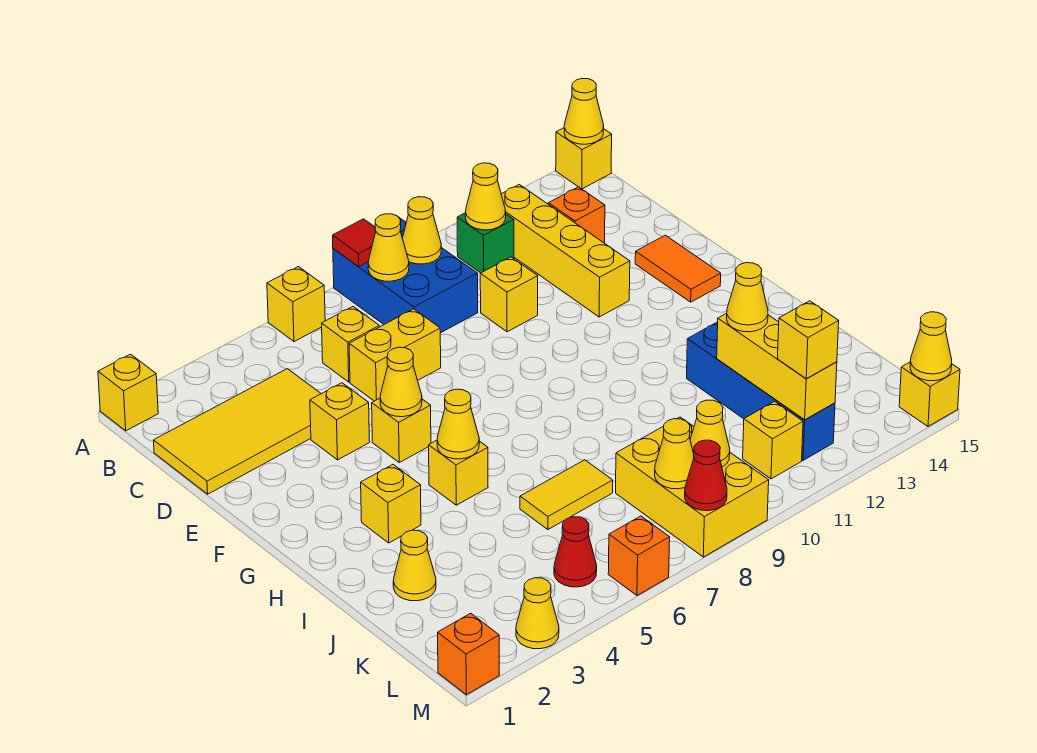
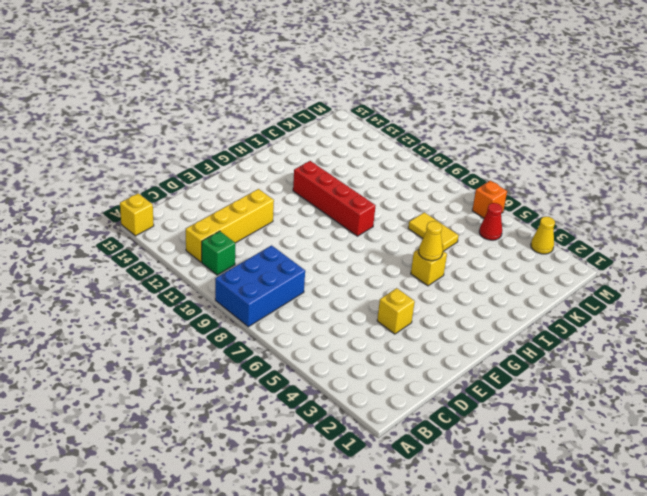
red 1x4 brick [293,161,376,236] -> none
none -> yellow 1x1 brick [98,354,158,431]
none -> yellow 1x1 brick [267,267,325,342]
none -> yellow 2x4 tile [154,369,321,494]
none -> yellow 1x1 brick [322,307,379,382]

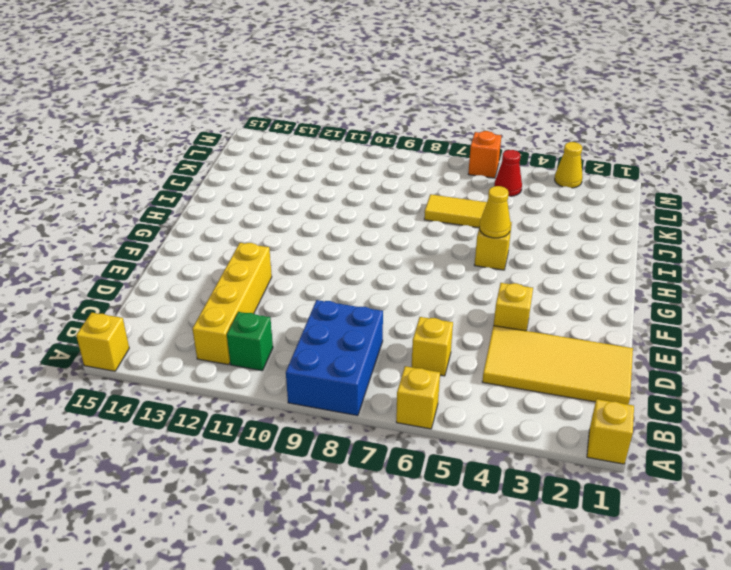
none -> orange 1x1 brick [548,187,605,243]
none -> yellow 1x2 brick [349,309,441,401]
none -> yellow 1x1 brick [480,257,538,332]
none -> orange 1x2 tile [635,235,721,302]

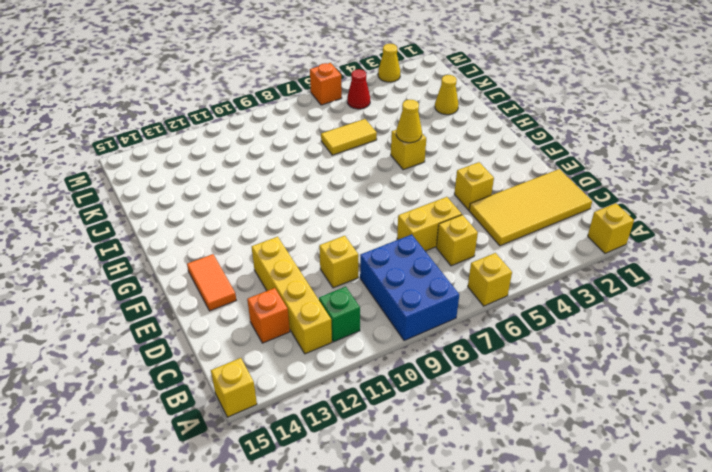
none -> yellow 1x1 brick [372,398,431,462]
none -> yellow 1x1 brick [361,465,421,543]
none -> blue 1x4 brick [687,322,835,460]
none -> yellow 2x3 brick [616,417,769,557]

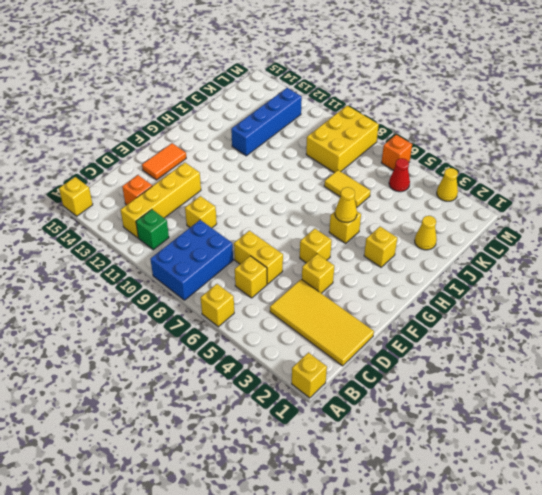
none -> yellow 1x1 brick [743,402,803,479]
none -> orange 1x1 brick [438,613,499,695]
none -> yellow 1x1 brick [899,362,960,426]
none -> red 1x1 tile [333,219,376,267]

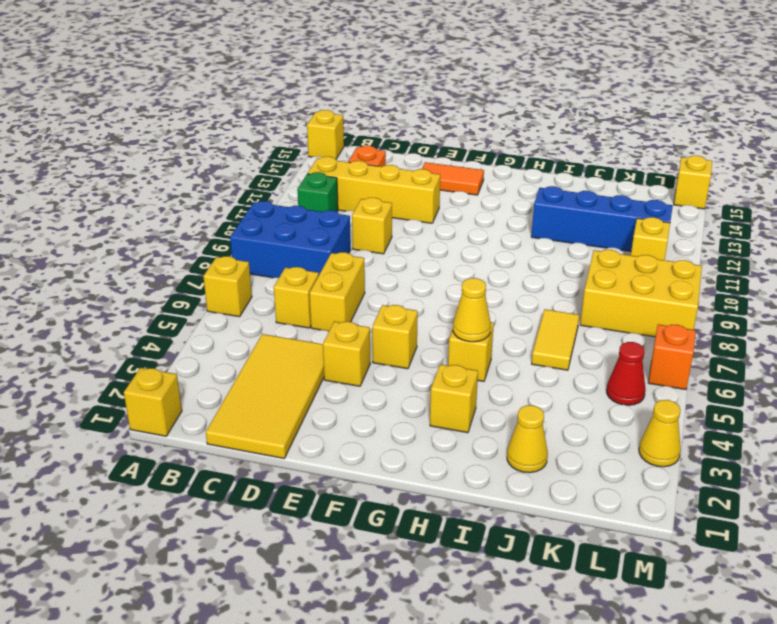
none -> orange 1x1 brick [438,613,499,695]
none -> red 1x1 tile [333,219,376,267]
none -> yellow 1x1 cone [564,79,604,144]
none -> yellow 1x1 cone [368,214,409,281]

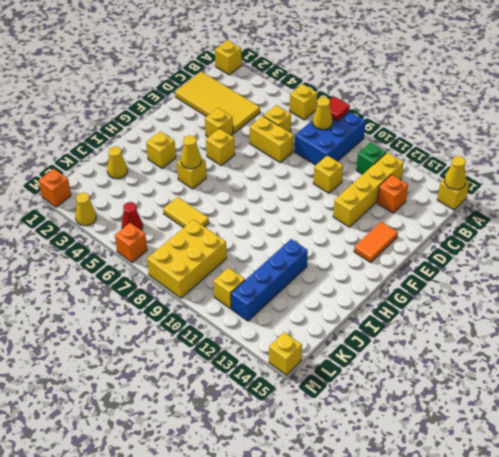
none -> yellow 1x1 cone [402,197,441,264]
none -> yellow 1x1 cone [465,163,506,230]
none -> yellow 1x1 cone [380,347,422,417]
none -> yellow 1x3 brick [717,313,837,420]

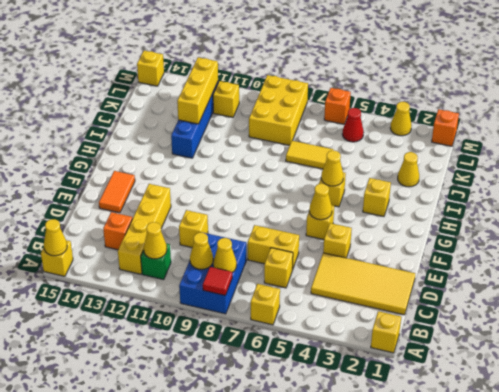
none -> yellow 1x1 cone [655,419,694,489]
none -> yellow 1x1 cone [690,400,730,467]
none -> red 1x1 cone [685,440,727,511]
none -> yellow 1x1 cone [910,312,952,381]

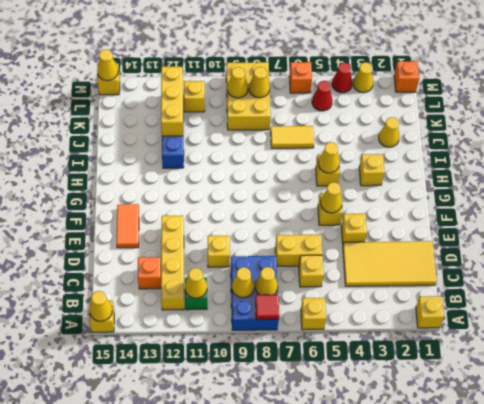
red 1x1 cone [332,63,352,93] -> red 1x1 cone moved to [685,440,727,511]
none -> yellow 1x1 cone [727,263,768,332]
none -> yellow 1x1 brick [778,301,839,379]

